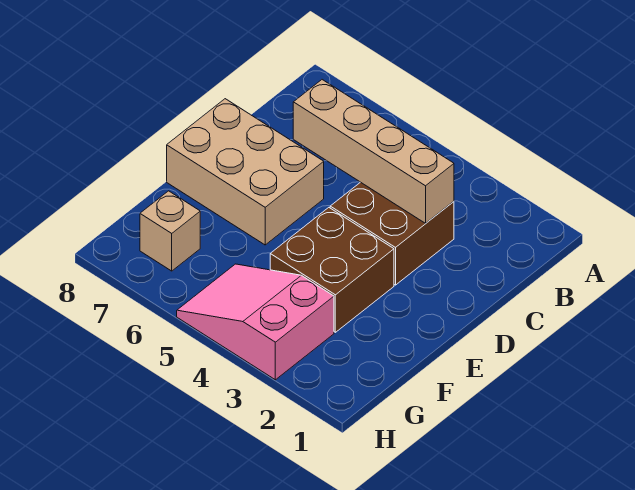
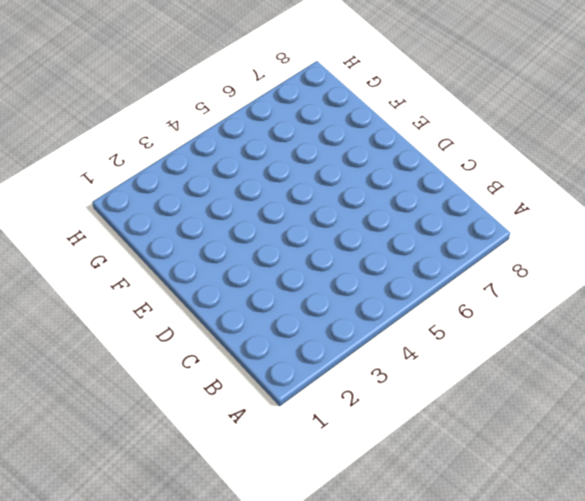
none -> brown 2x2 brick [330,182,454,285]
none -> tan 2x3 brick [167,99,324,245]

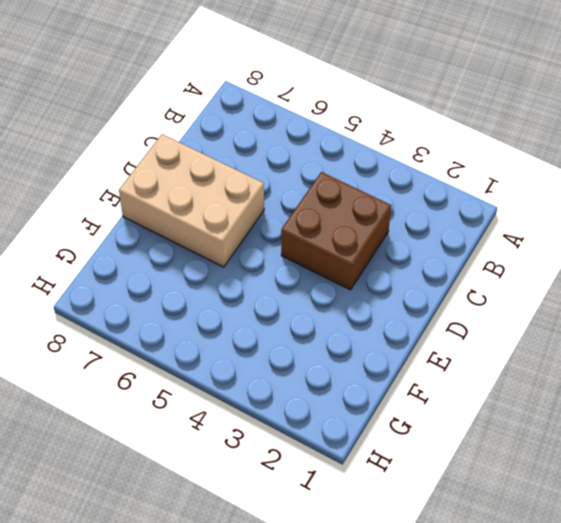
none -> brown 2x2 brick [270,208,394,332]
none -> pink 2x3 slope [177,264,334,380]

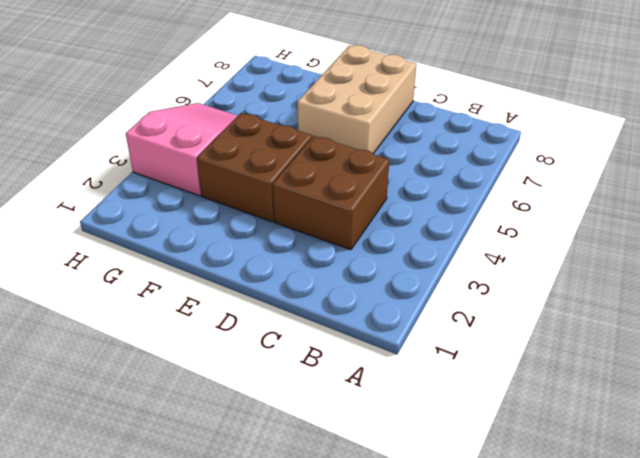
none -> tan 1x1 brick [140,191,200,271]
none -> tan 1x4 brick [293,80,454,223]

